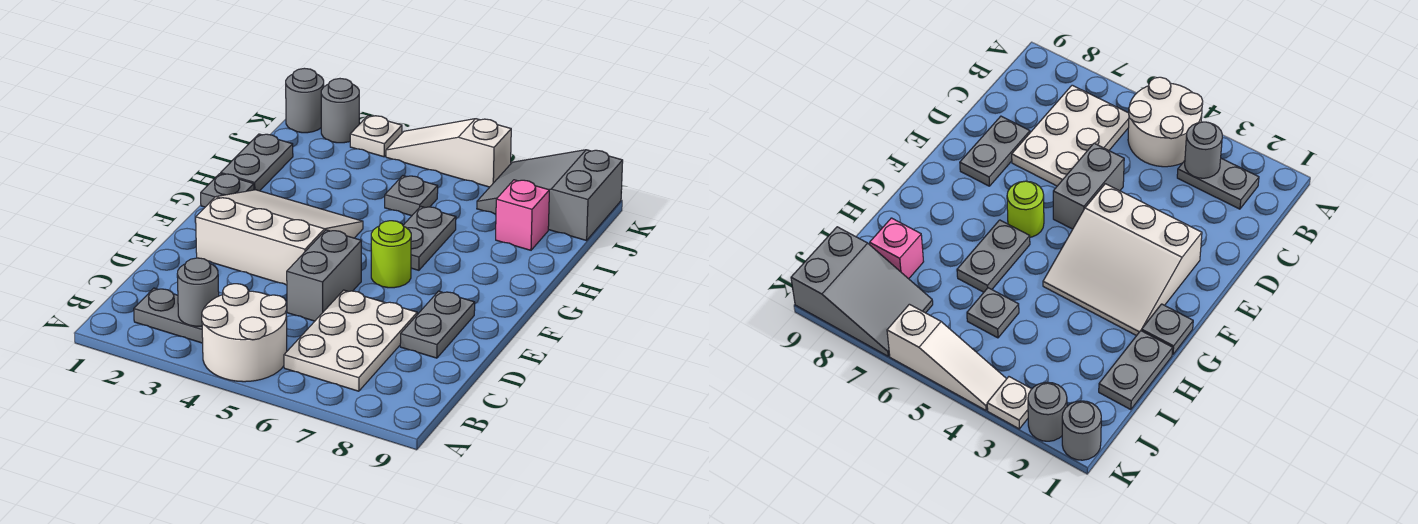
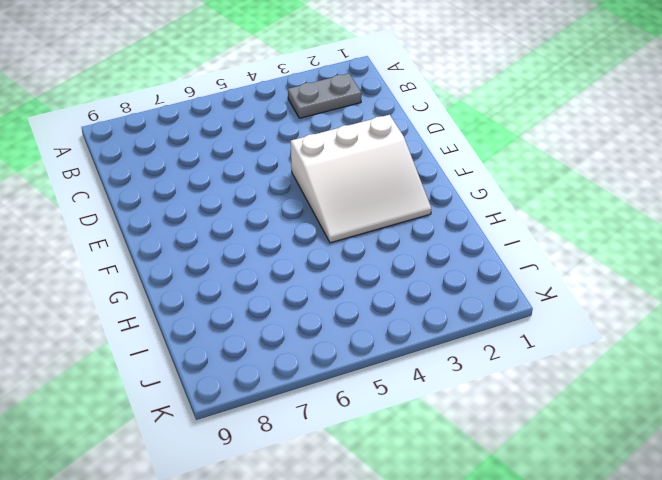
none -> white 2x2 round brick [202,284,287,382]
none -> white 2x3 plate [284,290,417,391]
none -> grey 1x2 brick [287,230,361,321]

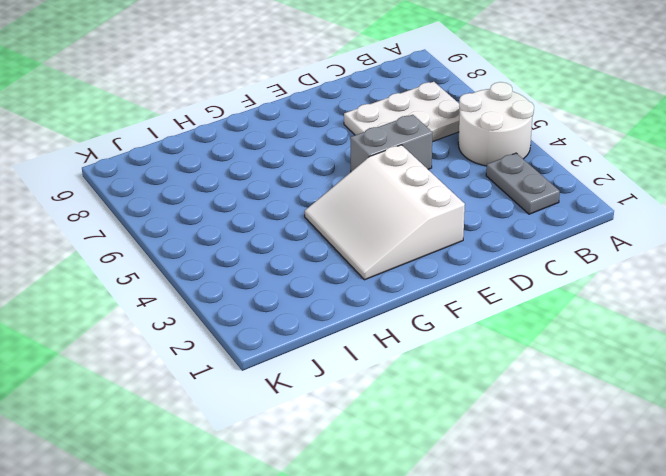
none -> grey 1x2 plate [400,291,475,358]
none -> lime 1x1 round brick [371,221,411,288]
none -> grey 1x1 plate [201,174,254,207]

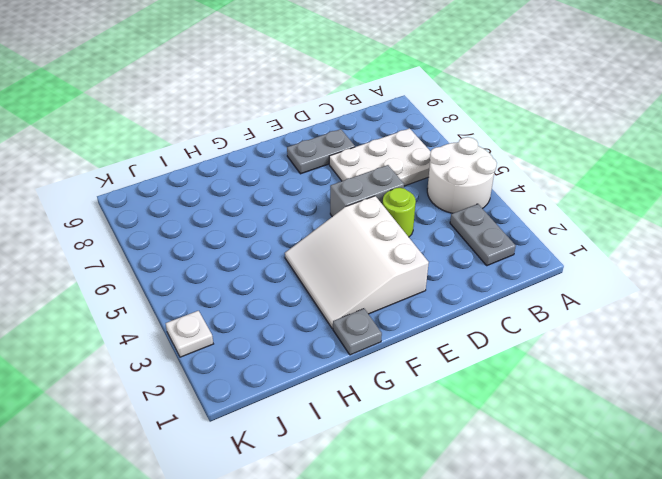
lime 1x1 round brick [383,188,416,237] -> lime 1x1 round brick moved to [371,221,411,288]
none -> grey 1x2 plate [403,206,456,270]
none -> grey 1x2 plate [221,134,293,191]
none -> grey 1x1 plate [385,176,438,216]

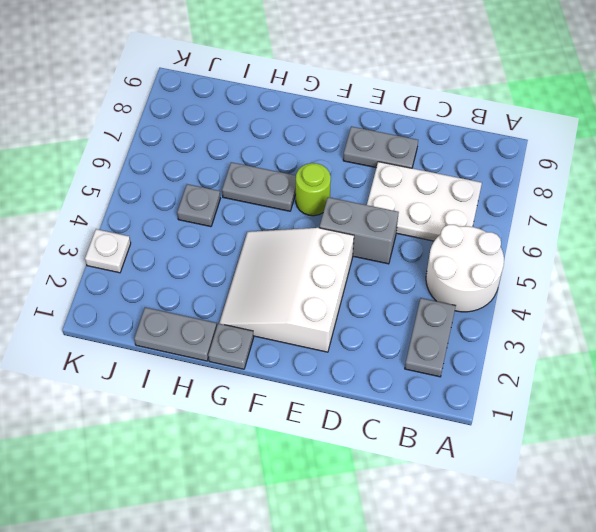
none -> pink 1x1 brick [496,180,549,250]
none -> grey 2x3 slope [477,150,623,241]
none -> grey 1x1 round brick [286,68,324,133]

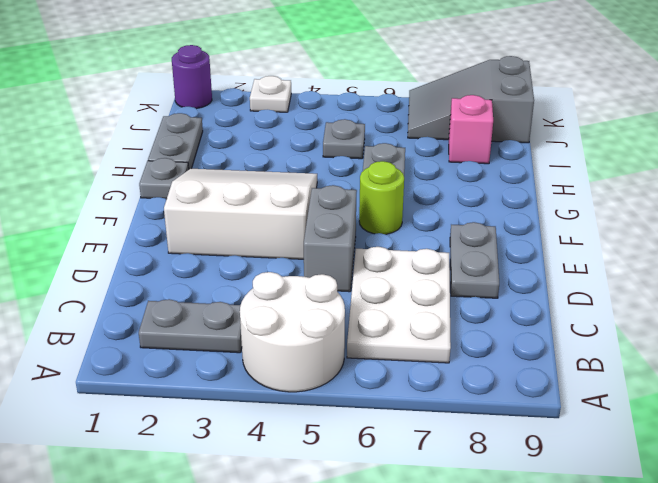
purple 1x1 round brick [172,45,212,109] -> grey 1x1 round brick [286,68,324,133]
none -> grey 1x1 round brick [321,79,359,143]
none -> white 1x3 slope [386,119,511,187]
none -> grey 1x1 round brick [177,258,219,326]

